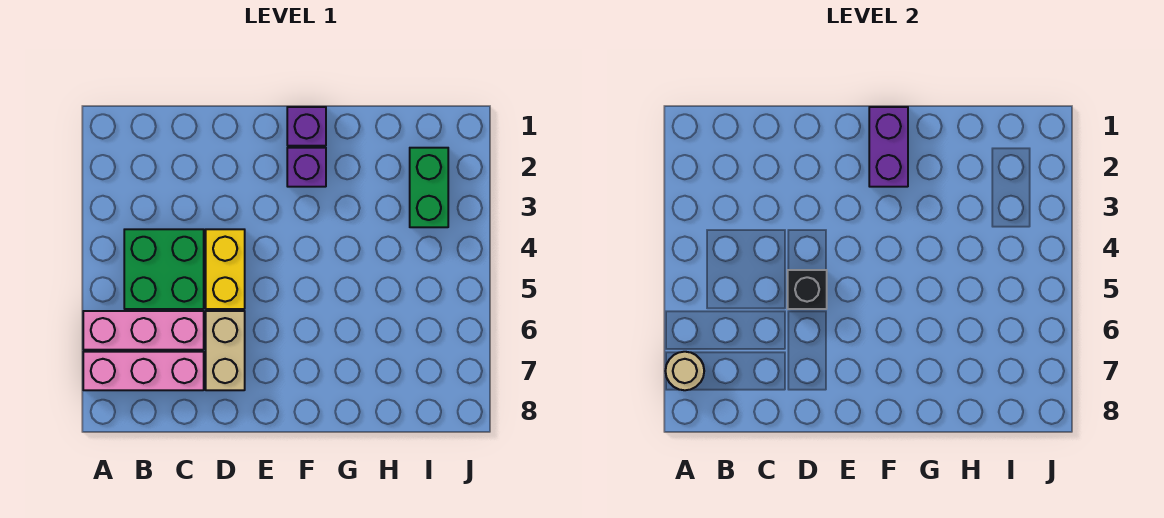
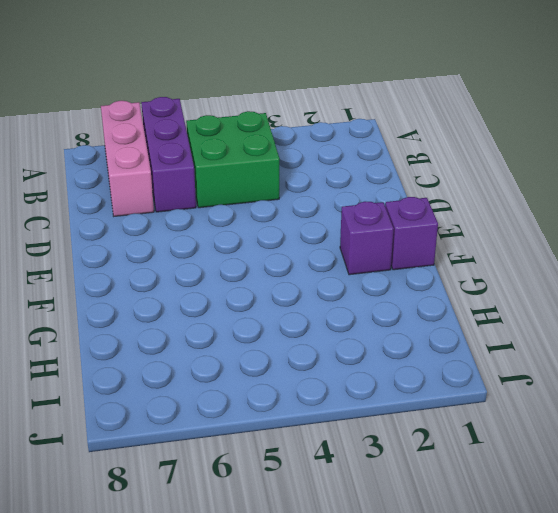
purple 1x3 brick [141,97,196,212] -> pink 1x3 brick [83,311,204,350]
none -> yellow 1x2 brick [206,229,245,309]
none -> tan 1x2 brick [206,311,245,390]

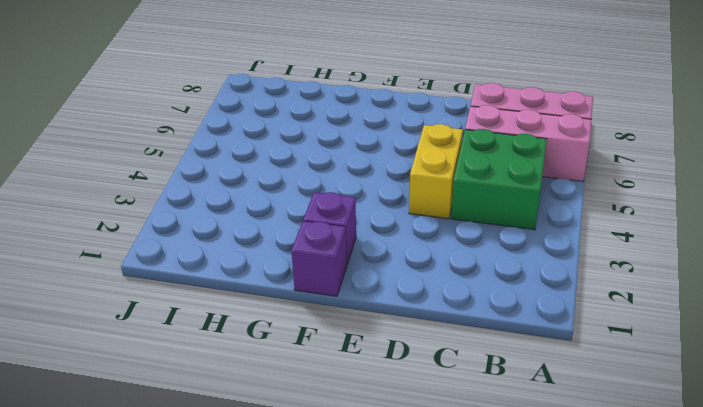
none -> tan 1x2 brick [206,311,245,390]
none -> green 1x2 brick [410,148,448,227]

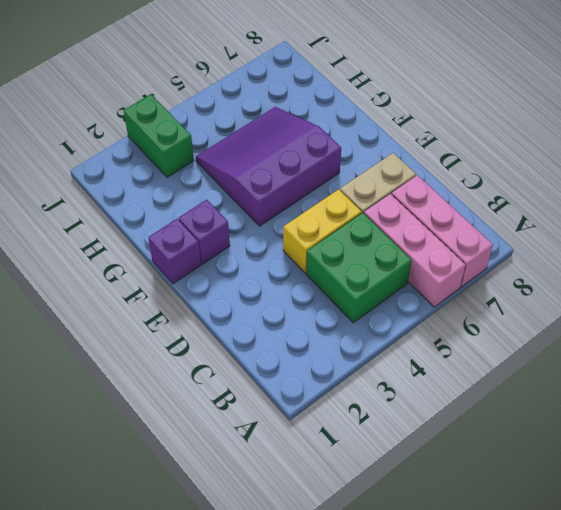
purple 3x3 slope [196,107,341,226] -> none
green 1x2 brick [124,94,194,177] -> green 1x2 brick turned to [410,148,448,227]
none -> tan 1x1 round brick [666,352,704,390]
none -> black 1x1 brick [788,270,827,309]

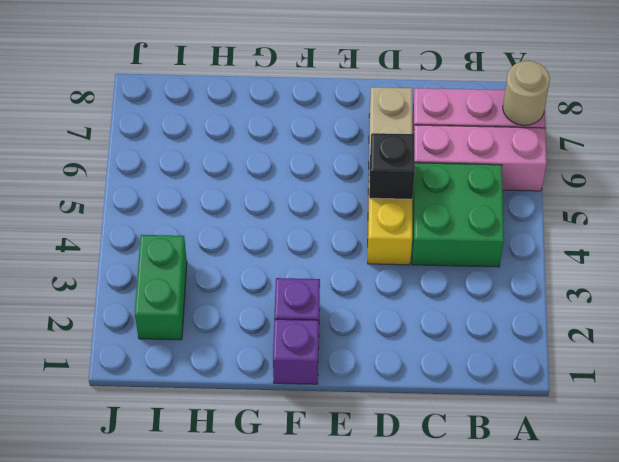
none -> purple 1x2 brick [869,107,908,187]

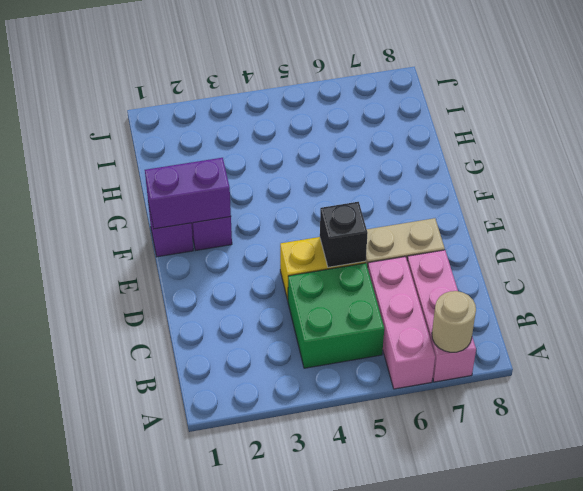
none -> green 1x2 brick [410,148,448,227]

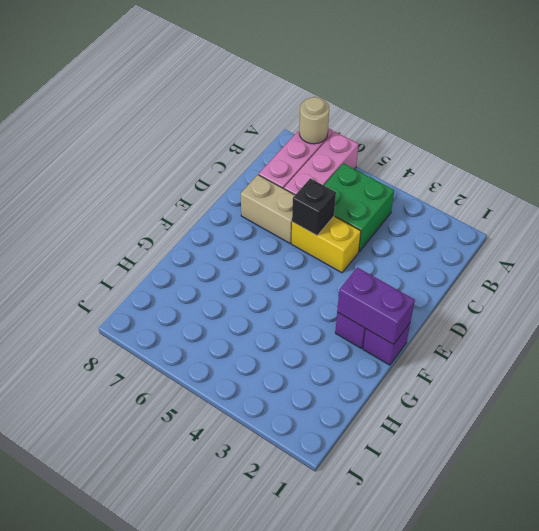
none -> green 1x2 brick [410,148,448,227]

